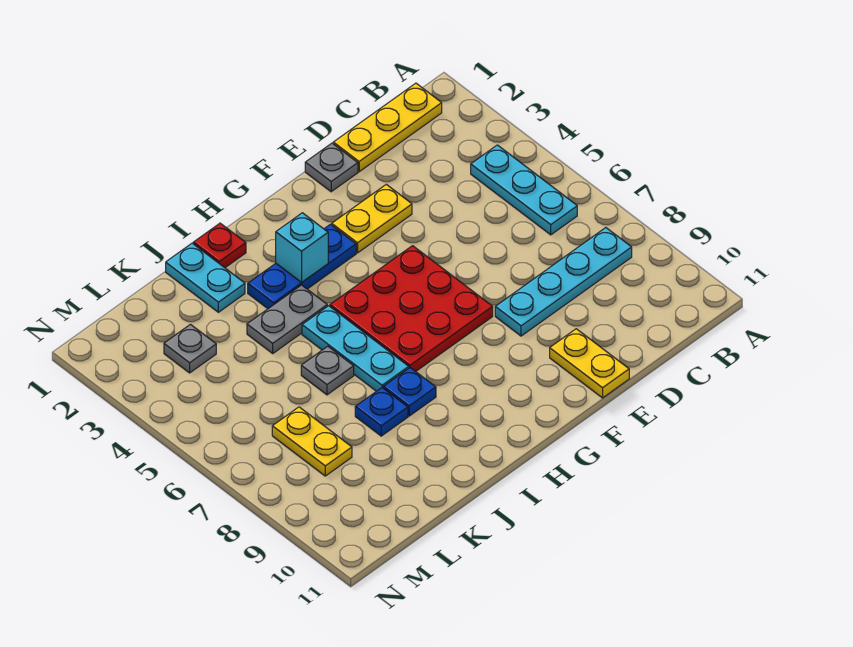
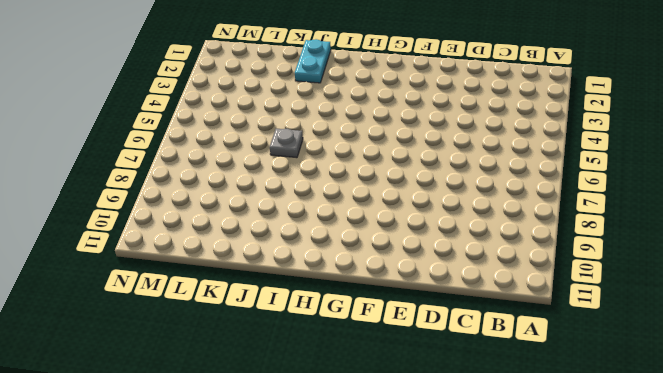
none -> yellow 1x3 plate [333,83,442,172]
none -> cyan 1x3 plate [471,145,577,235]
none -> cyan 1x4 plate [495,228,632,336]

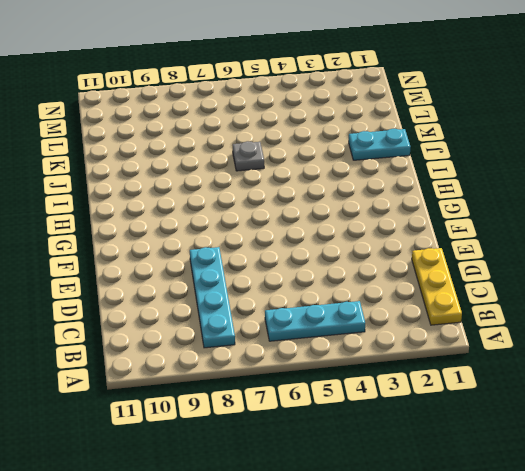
none -> grey 1x1 plate [305,143,358,192]
none -> yellow 1x2 plate [332,184,412,253]
none -> yellow 1x2 plate [550,329,629,398]

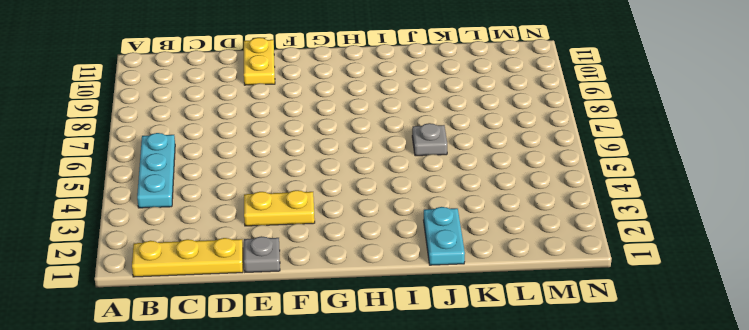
none -> cyan 1x4 plate [495,228,632,336]
none -> red 3x3 plate [330,246,493,372]
none -> blue 1x3 plate [248,224,356,309]

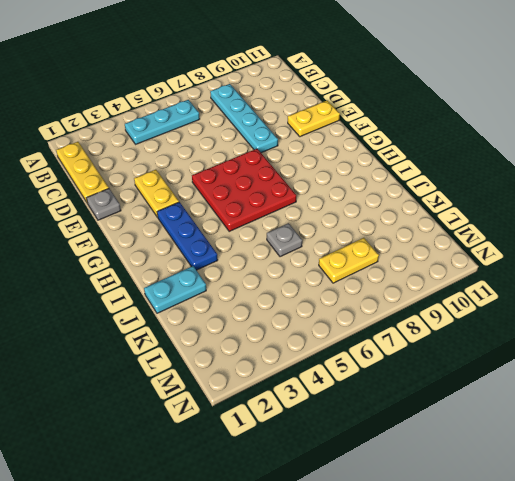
none -> red 1x1 plate [193,223,246,268]
none -> grey 1x2 plate [247,285,327,353]
none -> cyan 1x3 plate [302,306,409,391]

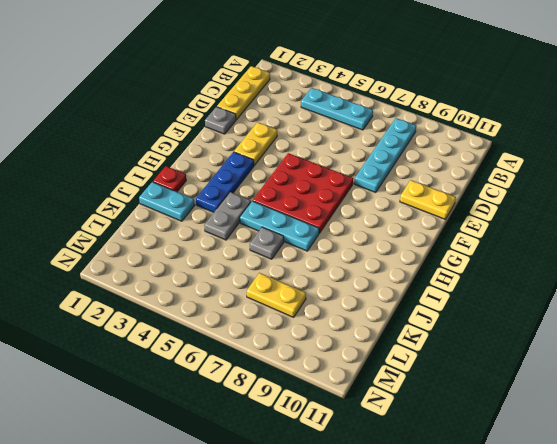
none -> blue 1x1 plate [383,368,436,416]
none -> blue 1x1 plate [355,388,408,436]
none -> grey 1x1 plate [164,325,216,373]

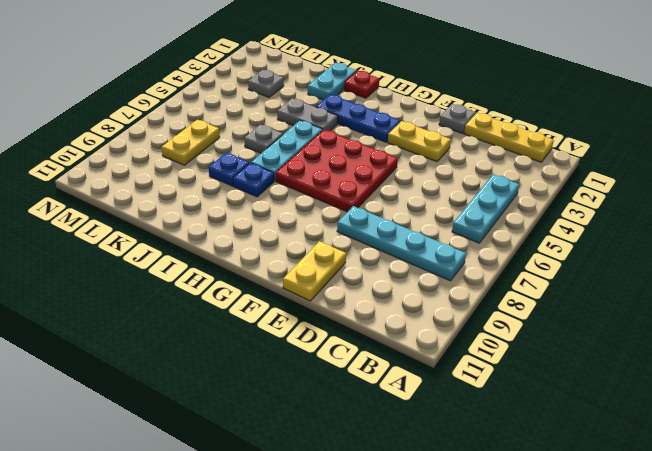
none -> cyan 1x1 brick [276,213,328,282]

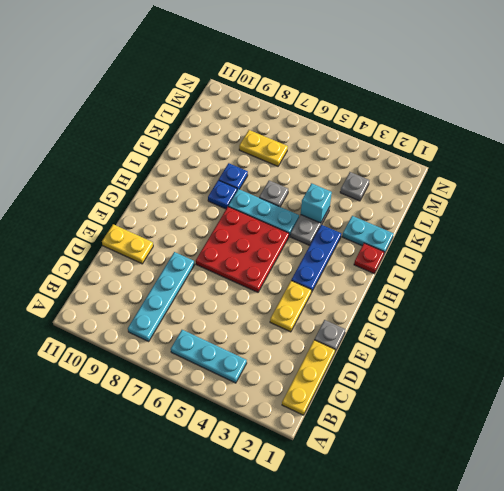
cyan 1x1 brick [301,183,332,223] -> cyan 1x1 brick moved to [276,213,328,282]

